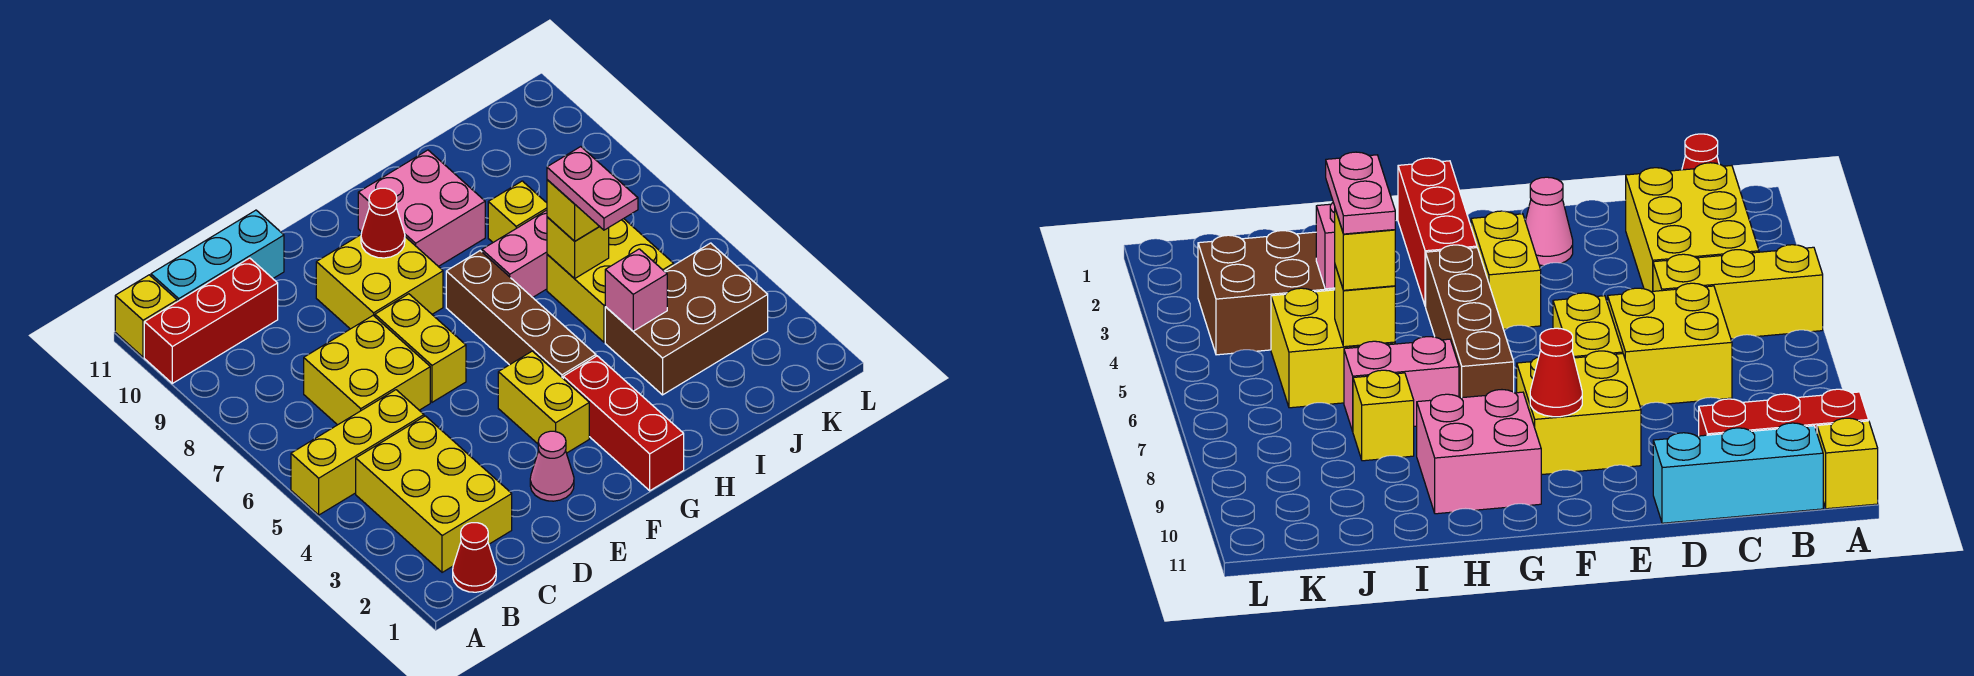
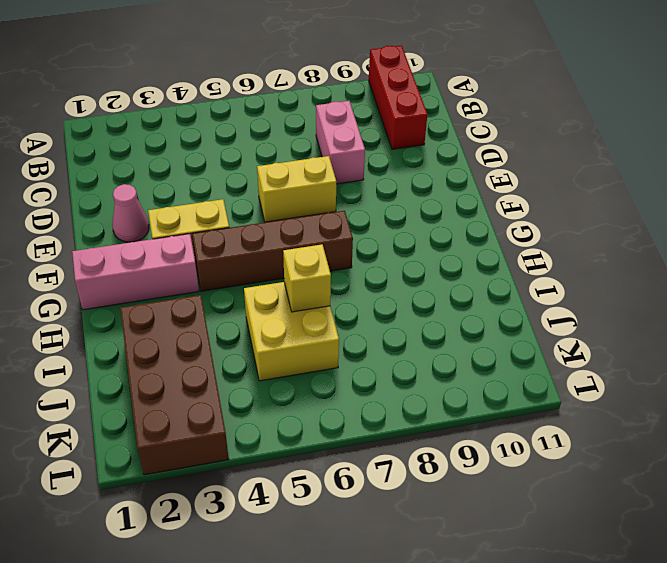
pink 1x2 brick [316,101,365,184] -> pink 1x2 brick moved to [482,210,547,297]
pink 1x3 brick [72,234,199,310] -> red 1x3 brick [563,356,684,491]
brown 2x4 brick [120,295,229,475] -> brown 2x3 brick [605,243,768,395]
none -> yellow 1x3 brick [291,390,424,515]
none -> yellow 1x1 brick [115,275,177,357]
none -> red 1x1 cone [453,523,496,592]

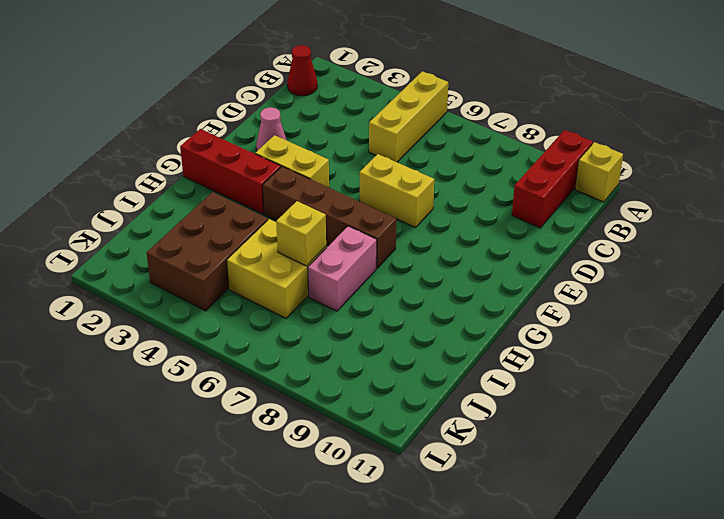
none -> yellow 2x3 brick [356,416,512,572]
none -> cyan 1x3 brick [151,210,284,302]
none -> yellow 2x2 brick [304,315,430,425]

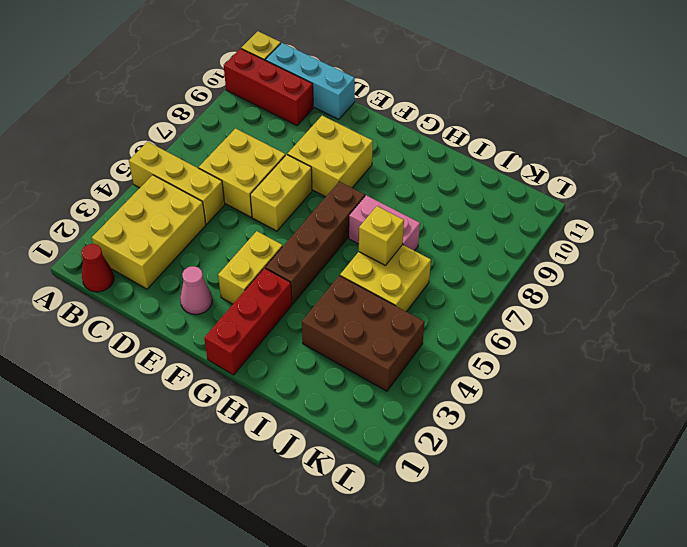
none -> pink 2x2 brick [358,150,485,267]
none -> yellow 1x1 brick [488,181,547,242]
none -> red 1x1 cone [361,188,405,258]

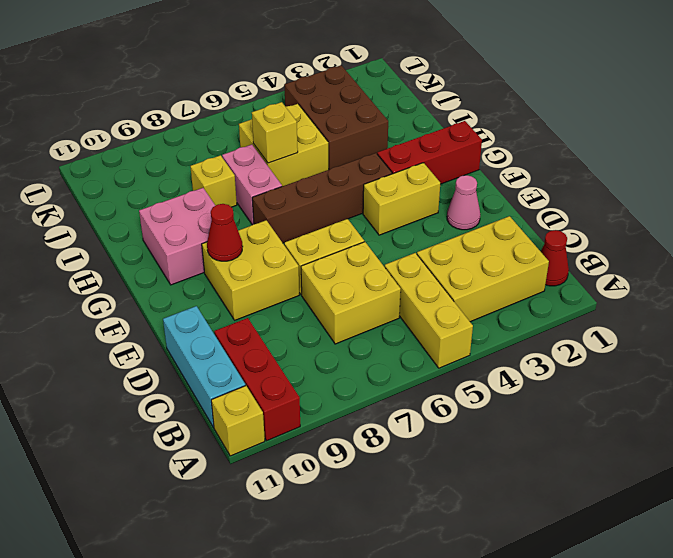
none -> pink 1x1 brick [605,249,667,331]
none -> yellow 1x1 brick [547,180,599,241]
none -> pink 1x2 plate [547,147,638,230]

